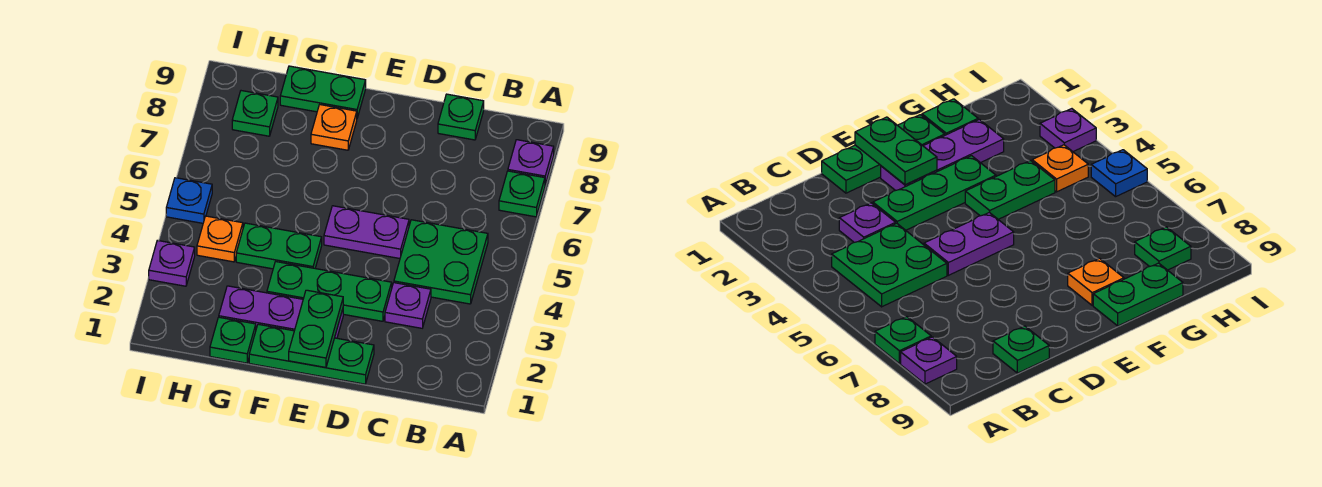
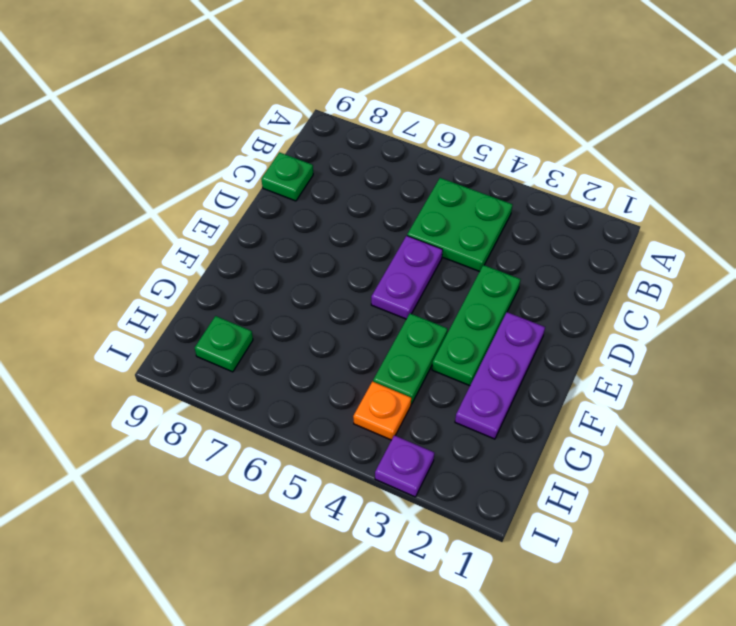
none -> green 1x1 plate [499,171,545,217]
none -> purple 1x1 plate [508,140,554,185]
none -> purple 1x1 plate [385,283,431,328]

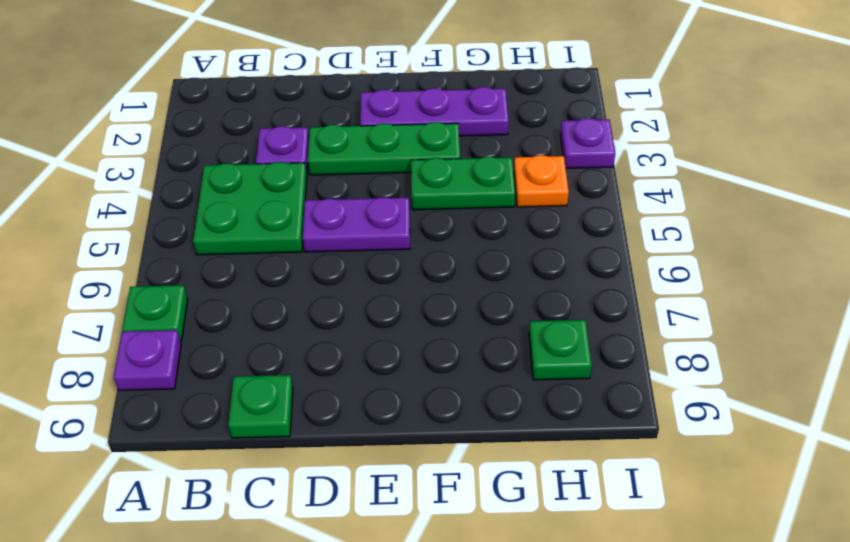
none -> green 1x3 plate [249,324,374,384]
none -> orange 1x1 plate [311,105,357,150]
none -> green 1x2 plate [280,66,366,118]

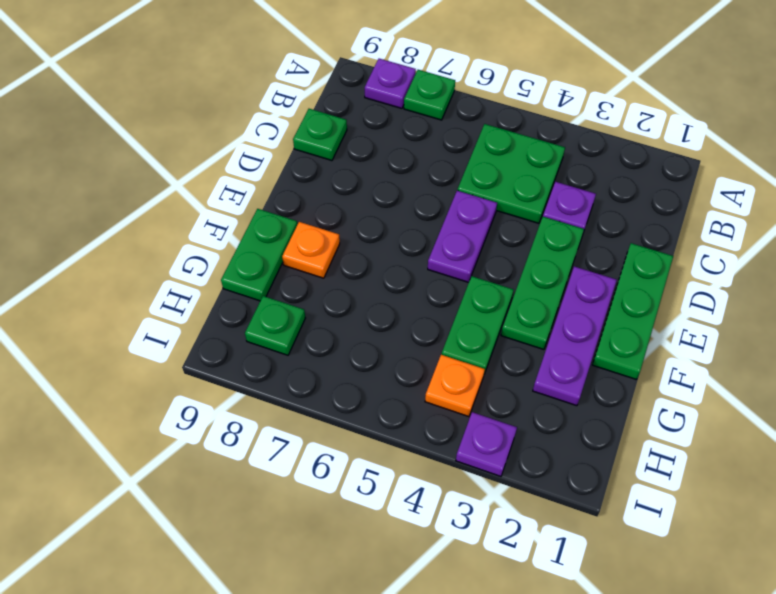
none -> green 1x1 plate [210,317,256,363]
none -> blue 1x1 plate [166,178,212,223]
none -> green 1x2 plate [289,290,343,368]

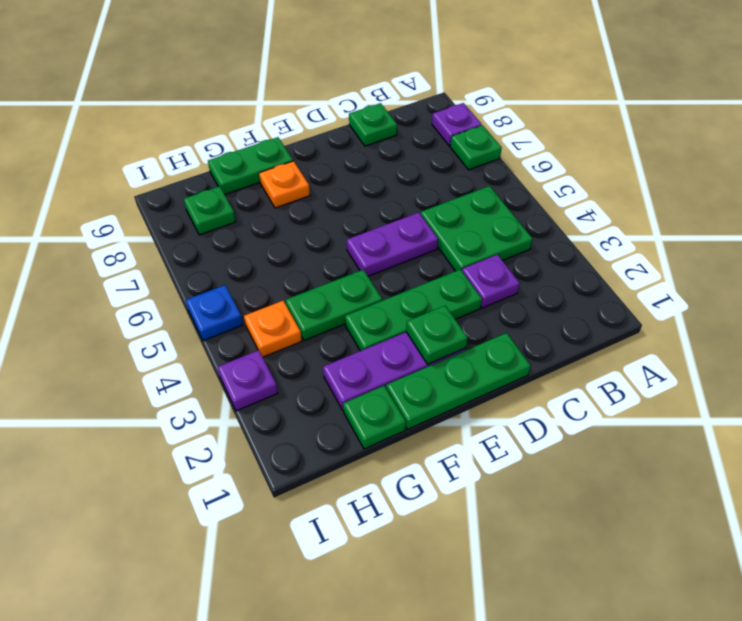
green 1x1 plate [406,306,468,364] -> green 1x2 plate [289,290,343,368]

